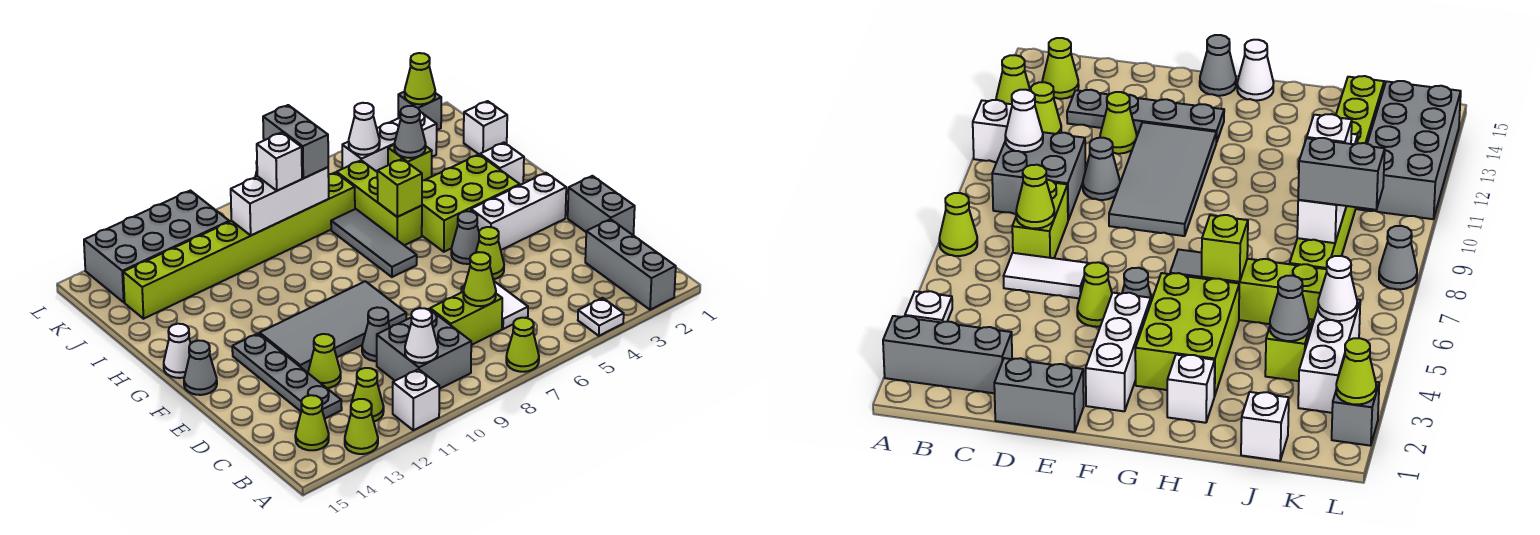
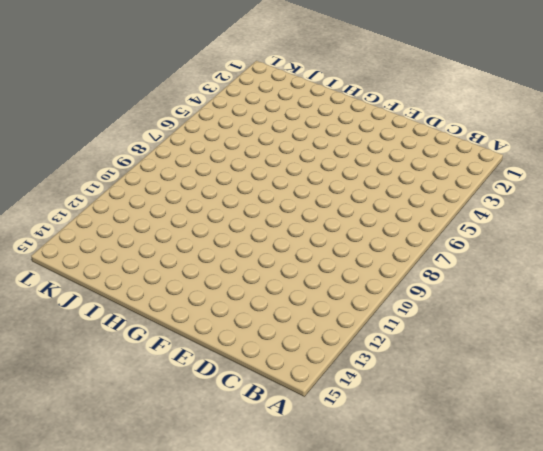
none -> grey 1x3 brick [585,219,676,310]
none -> white 1x1 plate [578,298,624,336]
none -> lime 1x1 cone [506,318,539,372]
none -> white 1x1 brick [393,369,439,430]

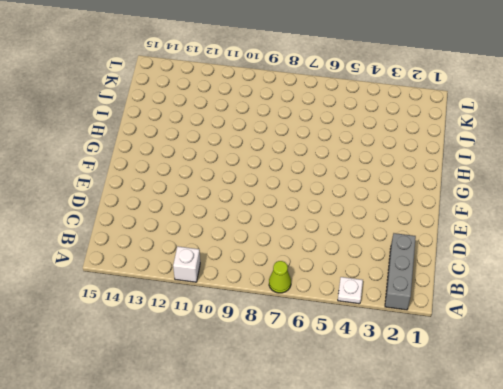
none -> lime 1x1 cone [345,399,378,454]
none -> grey 2x2 brick [377,309,471,389]
none -> lime 1x1 cone [352,368,384,421]
none -> lime 1x1 cone [295,395,329,450]

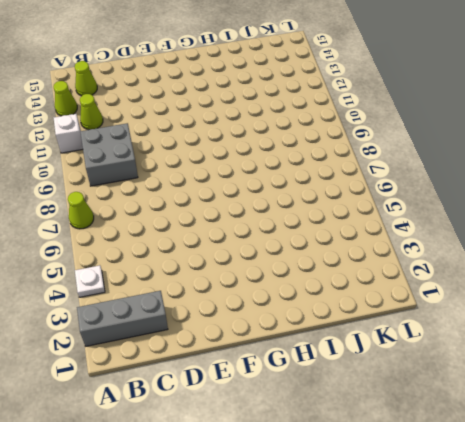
none -> white 1x2 tile [461,281,528,329]
none -> lime 1x2 brick [430,292,502,345]
none -> grey 1x4 plate [232,333,342,419]
none -> grey 1x2 brick [568,176,635,235]

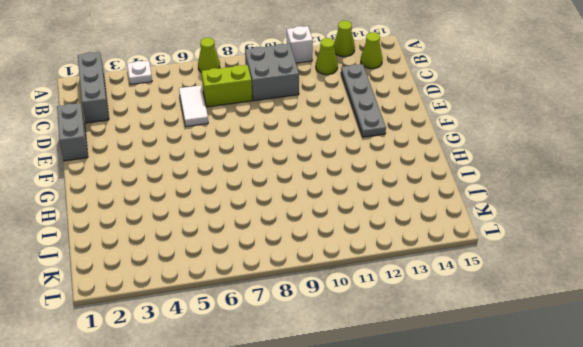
none -> grey 1x1 cone [362,307,390,361]
none -> lime 1x1 cone [308,334,341,388]
none -> lime 1x1 cone [476,227,504,279]
none -> grey 2x4 tile [260,281,406,372]

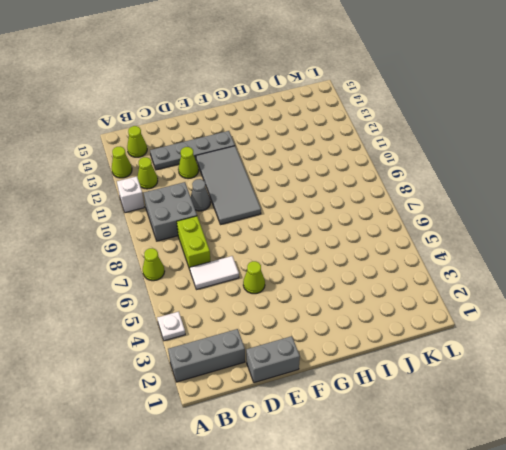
none -> white 1x3 brick [471,173,566,250]
none -> grey 1x1 cone [451,211,479,264]
none -> grey 1x1 cone [184,340,217,395]
none -> lime 2x3 brick [422,155,520,252]

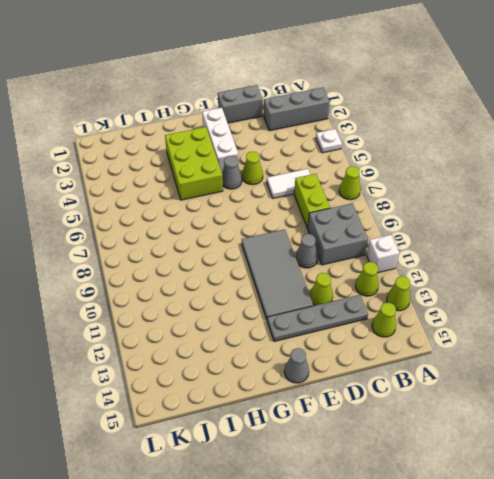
none -> grey 1x3 tile [331,209,417,277]
none -> white 1x1 cone [164,324,191,378]
none -> white 1x1 brick [480,143,524,185]
none -> lime 1x3 brick [337,160,422,245]

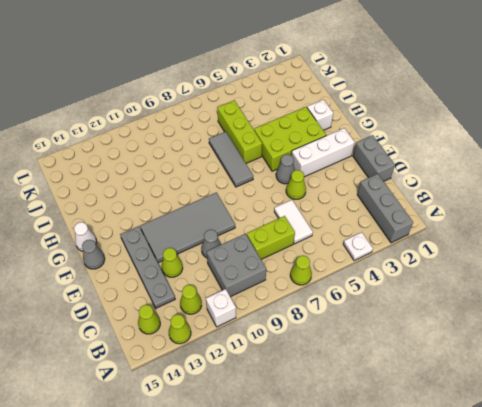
none -> white 1x1 brick [464,101,507,155]
none -> lime 1x1 brick [388,145,432,181]
none -> lime 1x8 brick [123,172,355,319]
none -> white 1x3 brick [342,112,437,172]

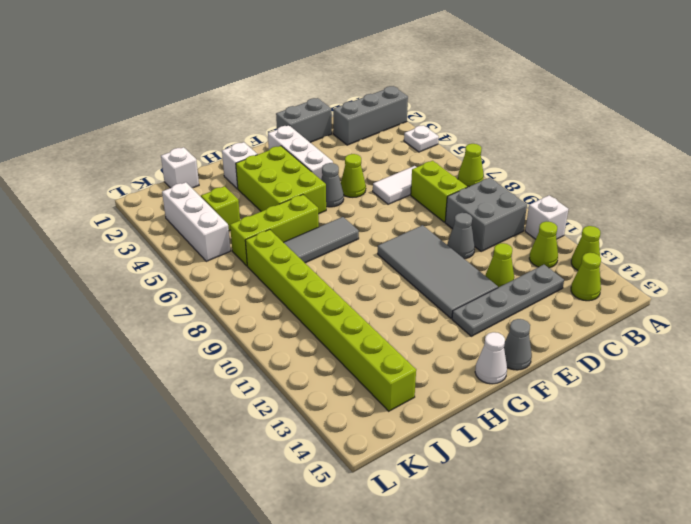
none -> grey 2x4 brick [84,191,229,302]
none -> grey 1x1 brick [398,92,441,130]
none -> grey 1x1 cone [1379,226,1417,289]
none -> white 1x1 cone [405,308,438,363]

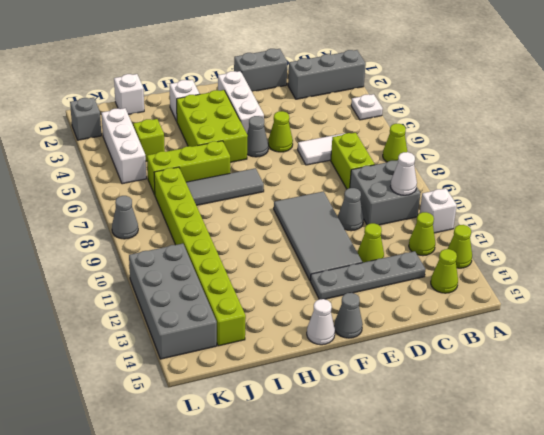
none -> lime 1x1 cone [463,252,496,306]
none -> lime 1x1 brick [377,159,422,217]
none -> grey 1x1 cone [394,106,426,158]
none -> white 1x3 brick [231,167,329,235]

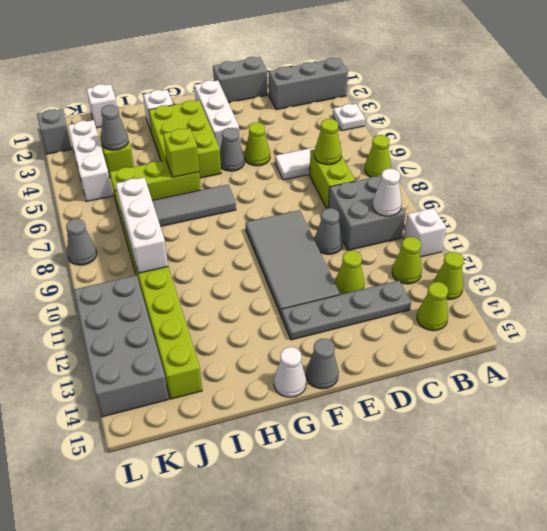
none -> white 1x1 cone [349,103,380,155]
none -> lime 1x1 cone [405,53,435,104]
none -> grey 1x2 brick [263,105,328,178]
none -> white 1x1 brick [257,133,302,191]

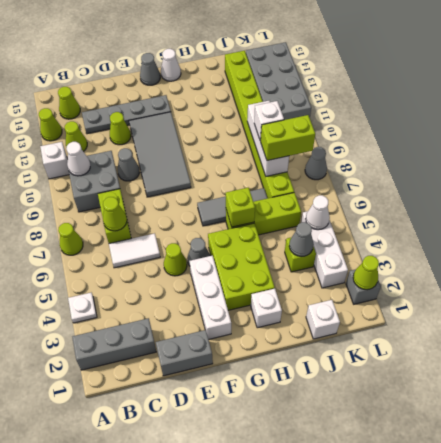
lime 1x2 brick [261,115,315,161] -> grey 1x2 brick [263,105,328,178]

